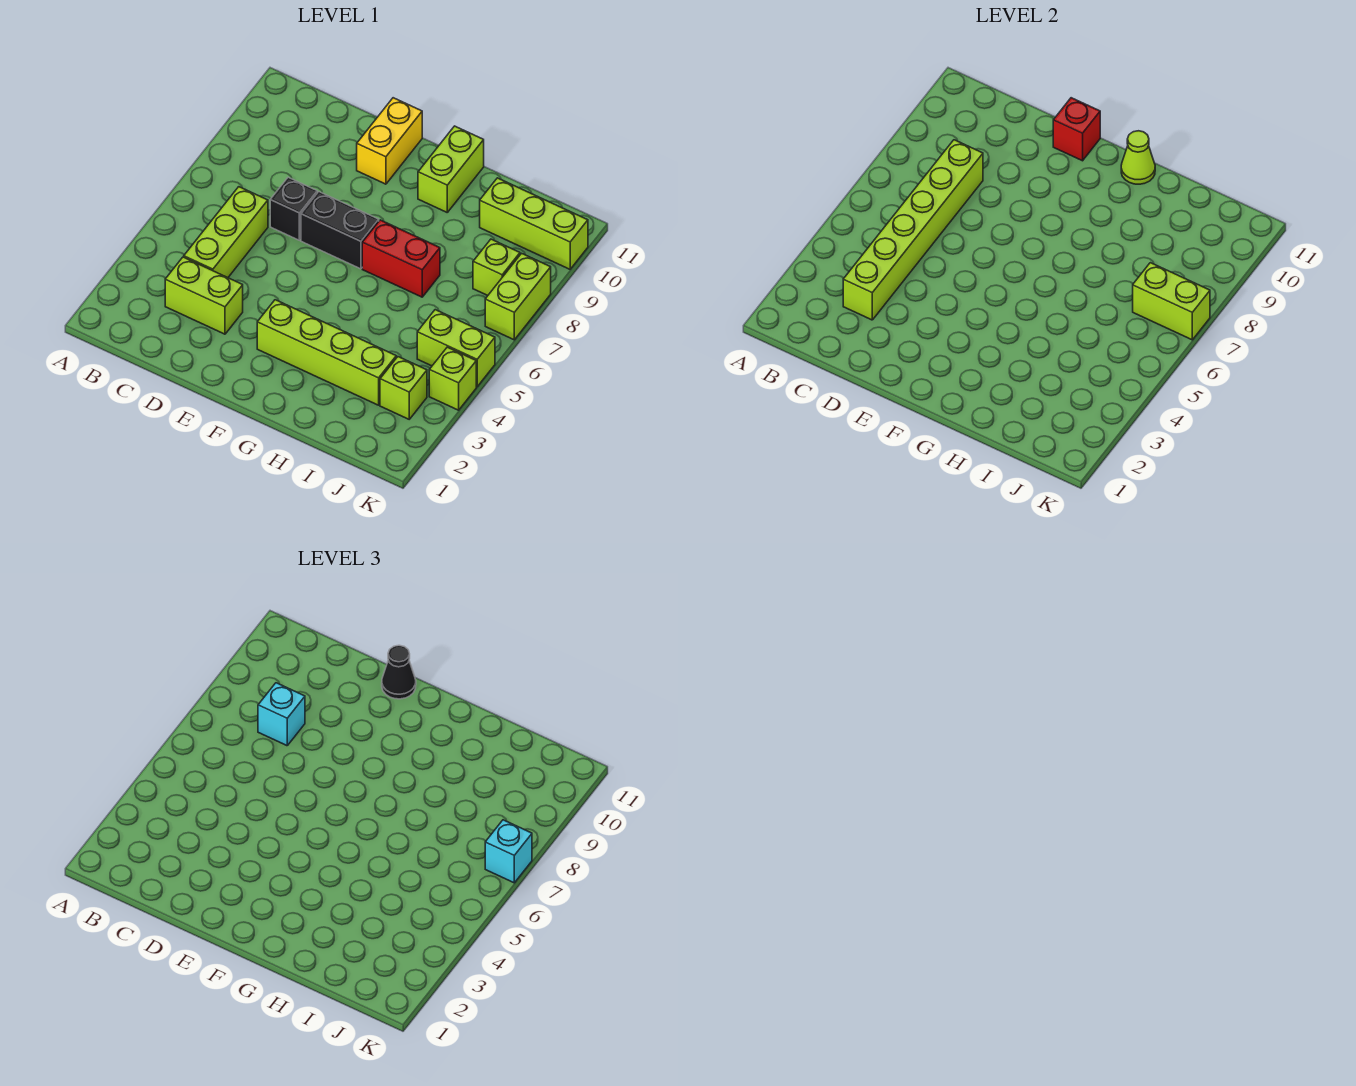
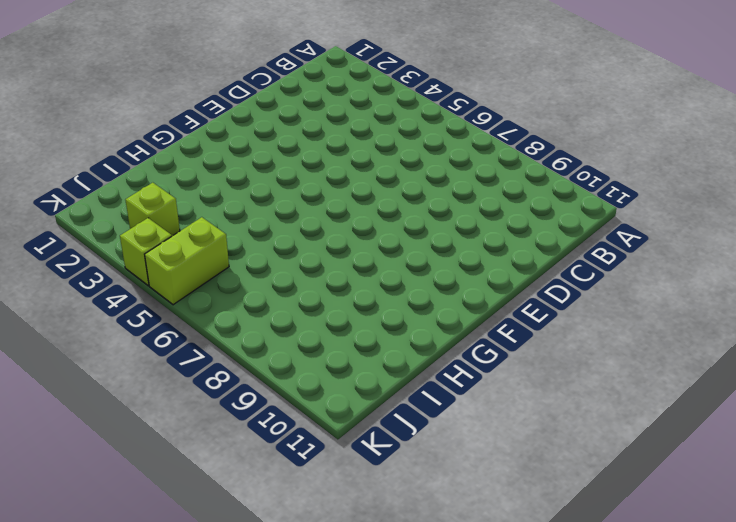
none -> lime 1x2 brick [165,257,243,334]
none -> lime 1x3 brick [184,187,268,278]
none -> black 1x1 brick [270,177,317,240]

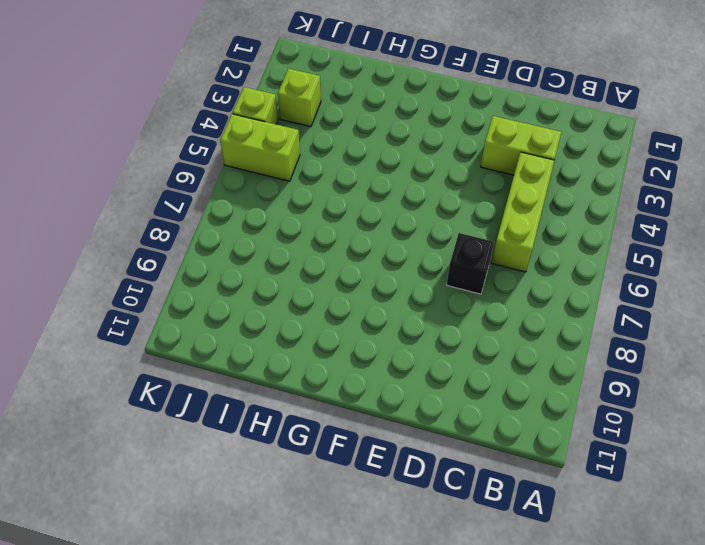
none -> black 1x2 brick [301,192,379,269]
none -> yellow 1x2 brick [357,98,422,184]
none -> lime 1x4 brick [257,300,396,405]

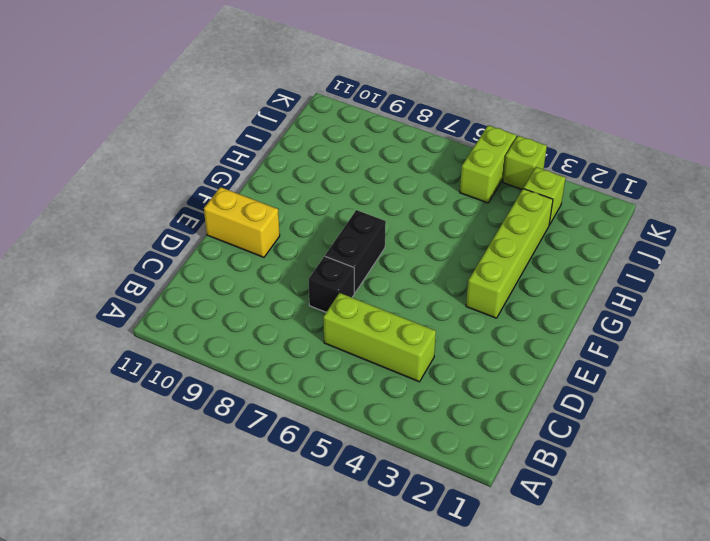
none -> lime 1x2 brick [165,257,243,334]
none -> red 1x2 brick [362,220,440,297]
none -> lime 1x2 brick [418,126,484,212]

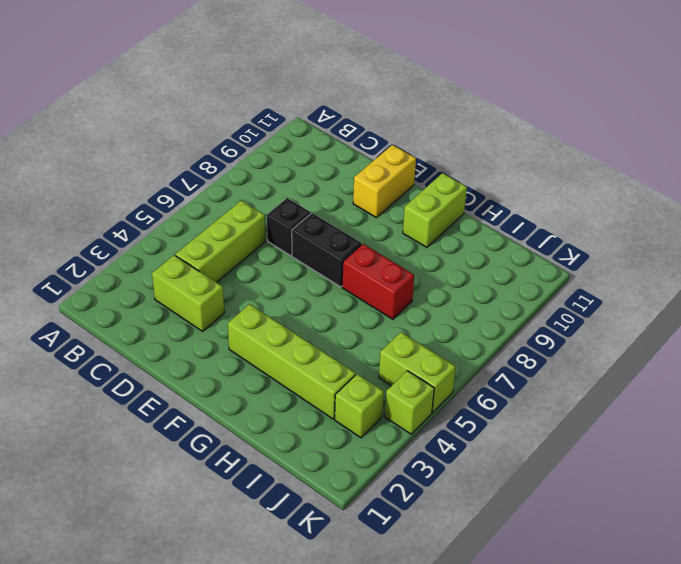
none -> lime 1x3 brick [480,178,588,269]
none -> lime 1x1 brick [473,239,520,296]
none -> lime 1x2 brick [485,253,551,340]

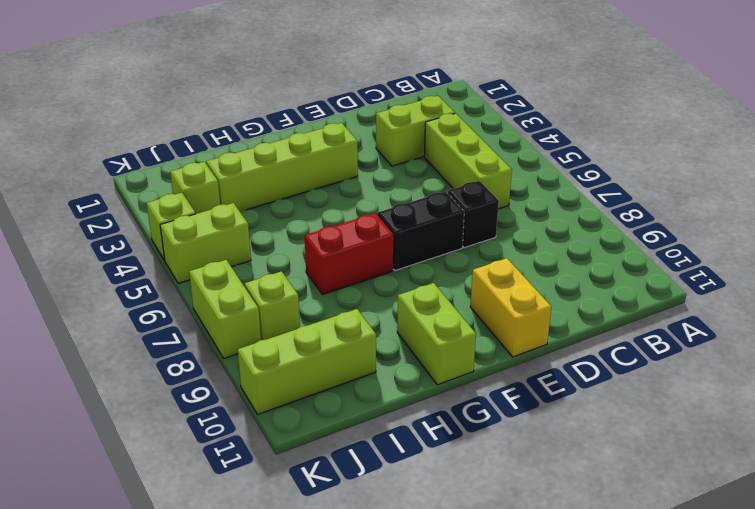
none -> lime 1x6 brick [843,140,983,320]
none -> red 1x1 brick [1053,98,1100,161]
none -> lime 1x1 cone [1121,131,1155,184]

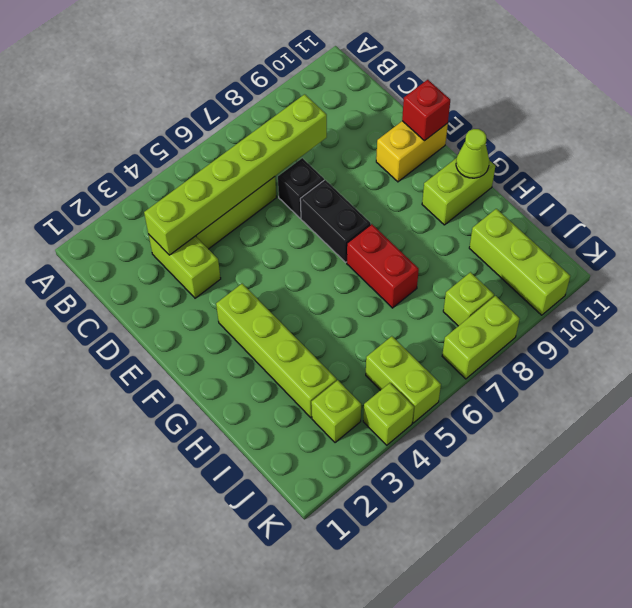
none -> lime 1x2 brick [1133,263,1210,340]
none -> cyan 1x1 brick [258,683,305,746]
none -> black 1x1 cone [382,645,416,699]

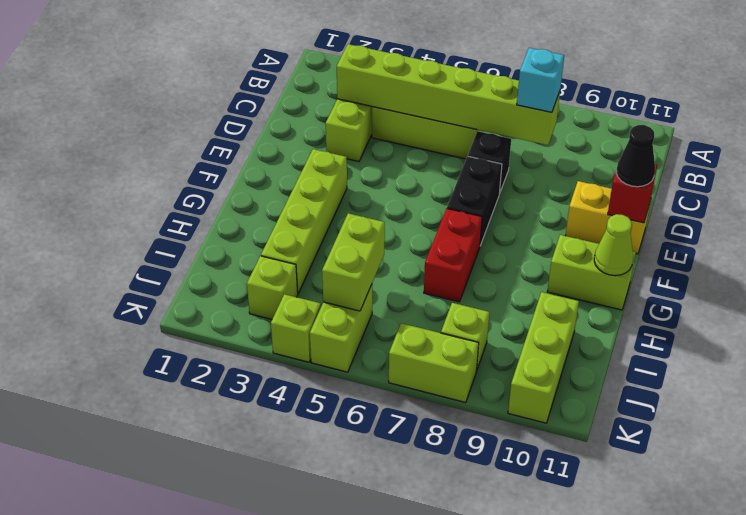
lime 1x2 brick [322,213,385,311] -> lime 1x2 brick moved to [1133,263,1210,340]
none -> cyan 1x1 brick [485,820,532,883]

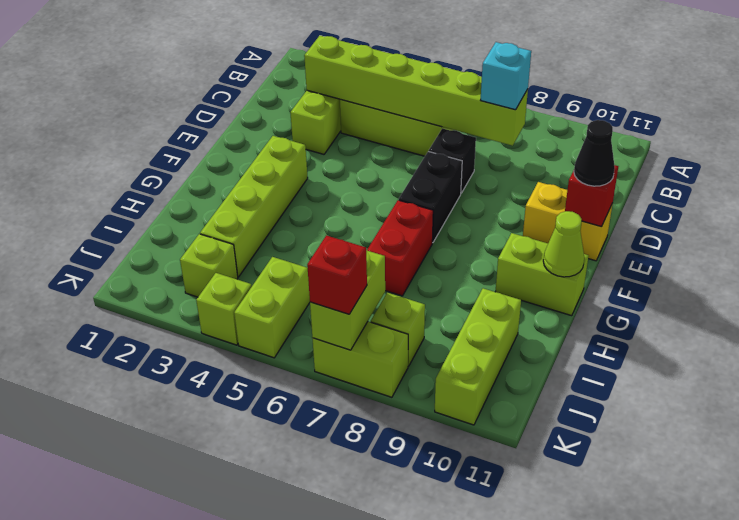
red 1x1 brick [307,235,367,314] -> cyan 1x1 brick [485,820,532,883]

